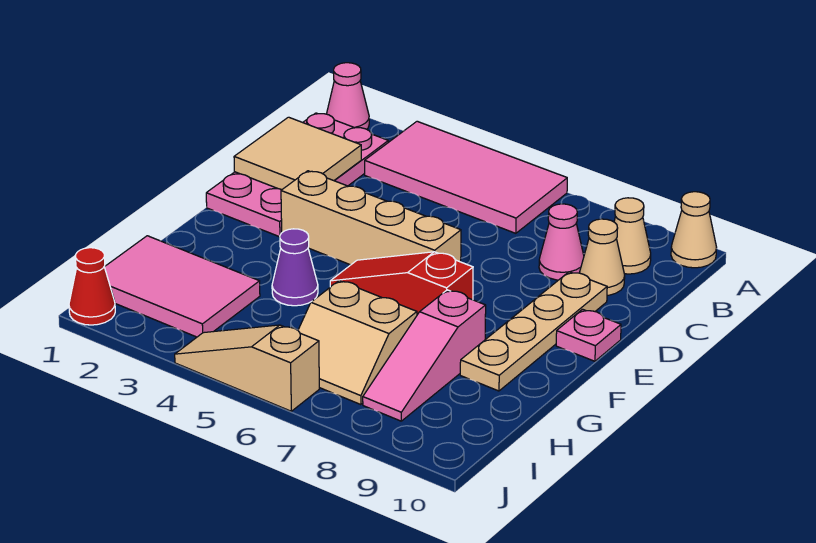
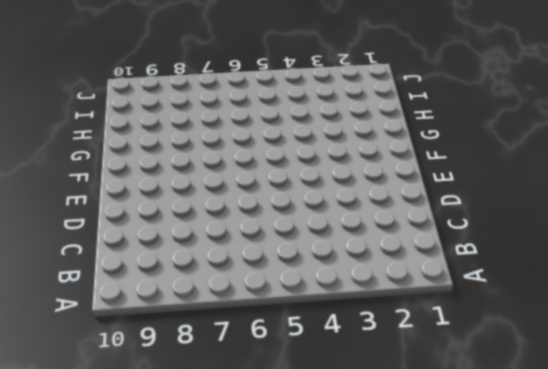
none -> pink 1x1 cone [327,63,369,129]
none -> pink 2x4 tile [365,121,567,233]
none -> tan 1x1 cone [671,192,717,268]

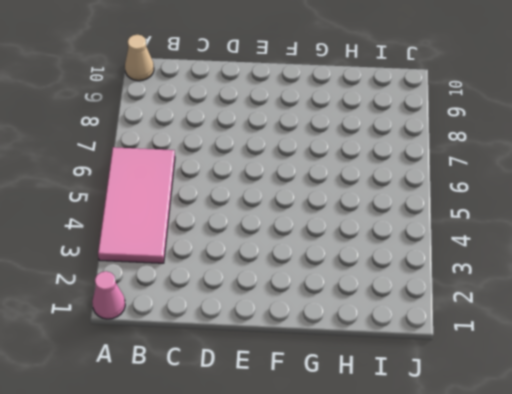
none -> pink 2x4 plate [206,113,388,237]
none -> tan 1x1 cone [614,198,651,274]
none -> pink 1x1 cone [539,204,584,280]

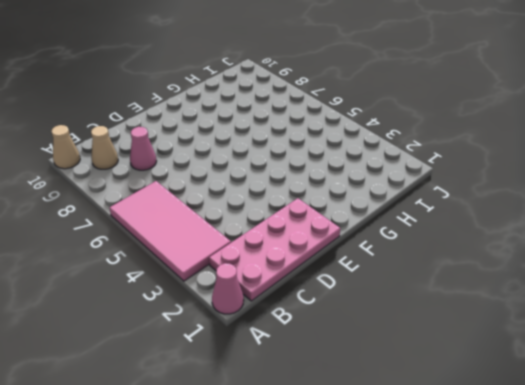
none -> tan 1x1 cone [580,219,625,295]
none -> tan 1x4 plate [460,272,607,391]
none -> tan 1x4 brick [281,171,461,265]

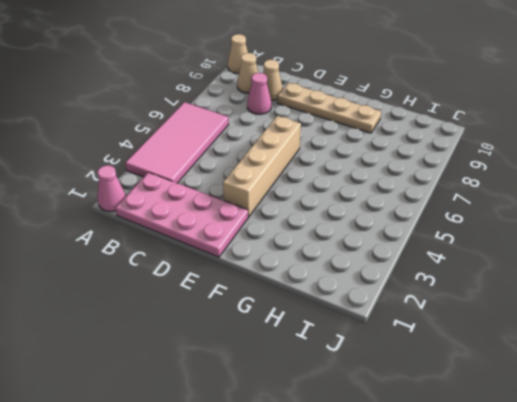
none -> pink 1x1 plate [556,309,621,361]
none -> red 1x3 slope [330,252,473,315]
none -> purple 1x1 cone [272,229,318,306]

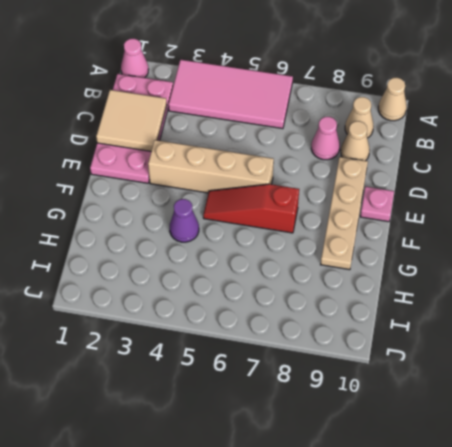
none -> pink 1x3 slope [363,290,486,421]
none -> pink 2x3 tile [105,236,260,337]
none -> tan 2x2 slope [298,281,417,405]

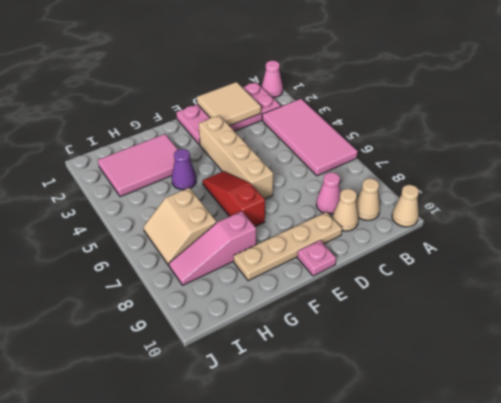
pink 2x3 tile [98,134,178,197] -> pink 2x3 tile turned to [105,236,260,337]
none -> red 1x1 cone [69,248,115,325]
none -> tan 1x3 slope [175,325,319,411]

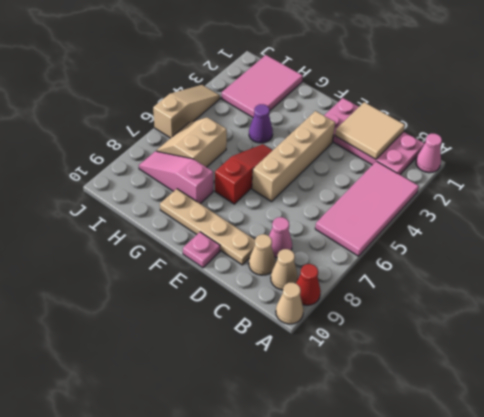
red 1x1 cone [296,264,321,305] -> red 1x1 cone moved to [69,248,115,325]

